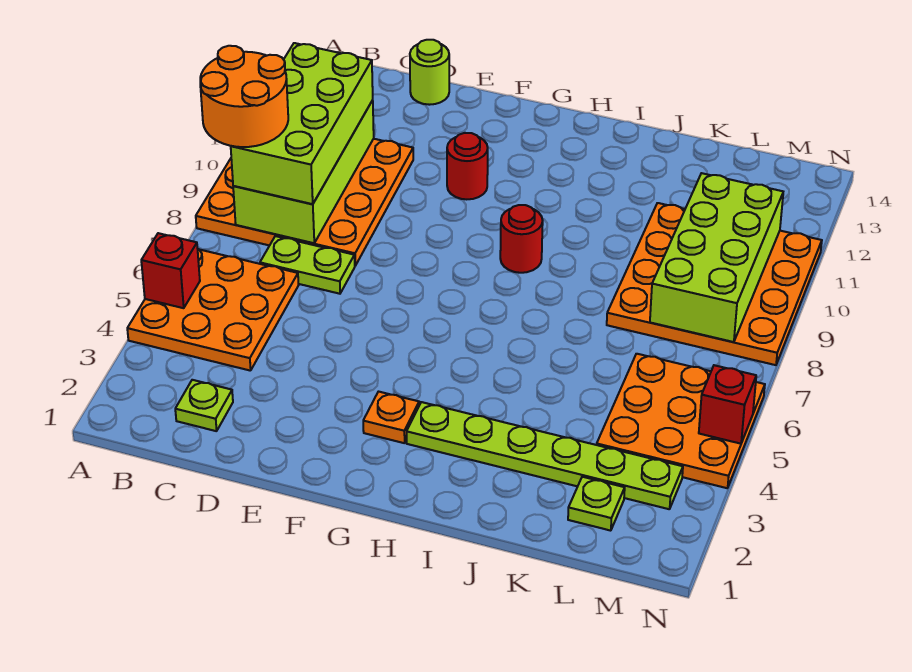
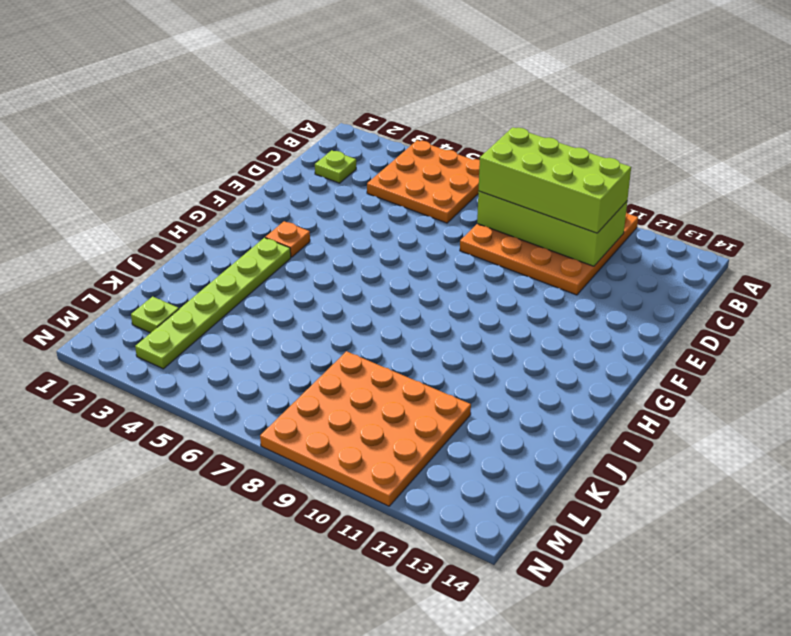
none -> lime 1x2 plate [260,236,355,294]
none -> lime 1x1 round brick [410,40,449,105]
none -> red 1x1 round brick [447,133,488,199]

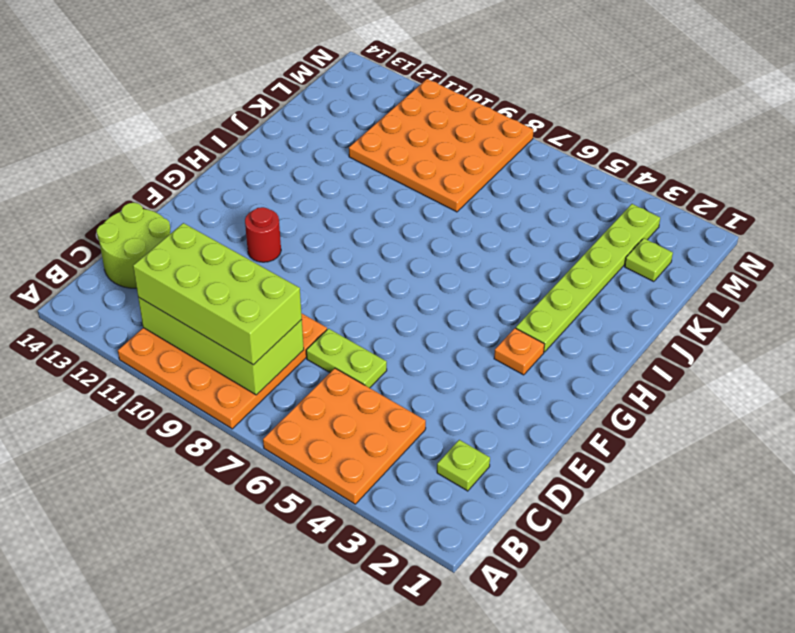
lime 2x2 round brick [97,203,171,288] -> lime 1x1 round brick [410,40,449,105]
lime 1x2 plate [306,329,387,388] -> lime 1x2 plate turned to [260,236,355,294]
none -> red 1x1 round brick [500,205,543,273]
none -> orange 3x3 plate [597,354,765,488]
none -> red 1x1 brick [141,233,200,308]

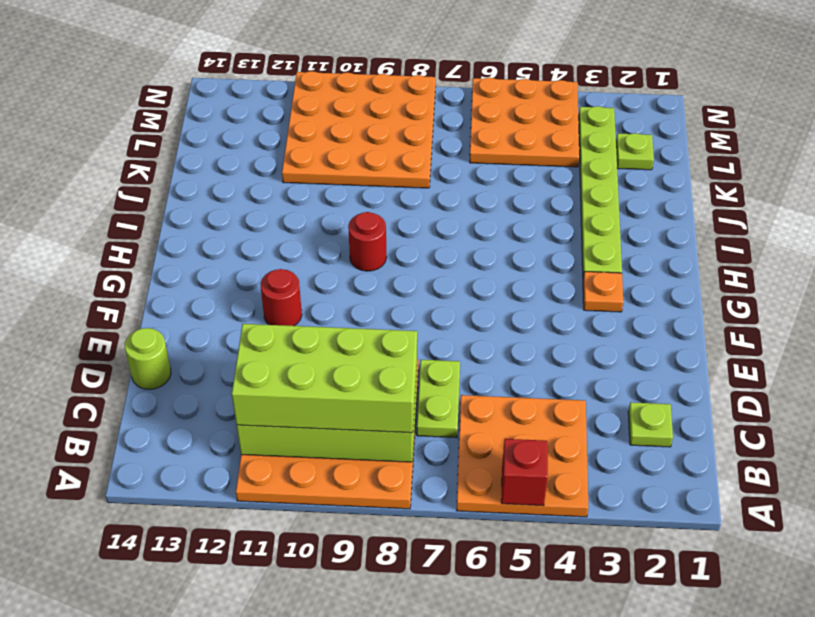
none -> lime 2x4 brick [650,173,783,342]
none -> red 1x1 brick [699,365,756,444]
none -> orange 2x2 round brick [200,46,288,147]

